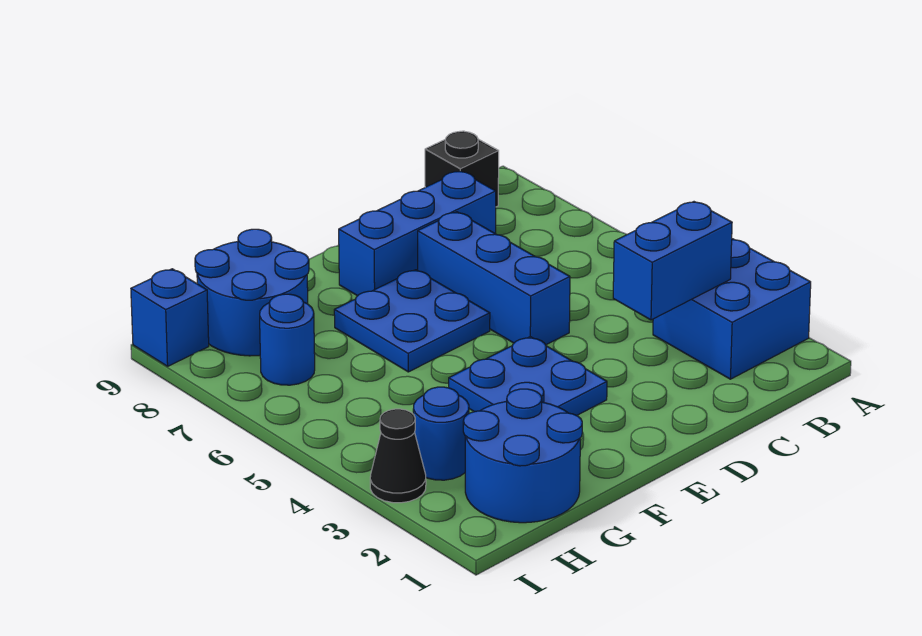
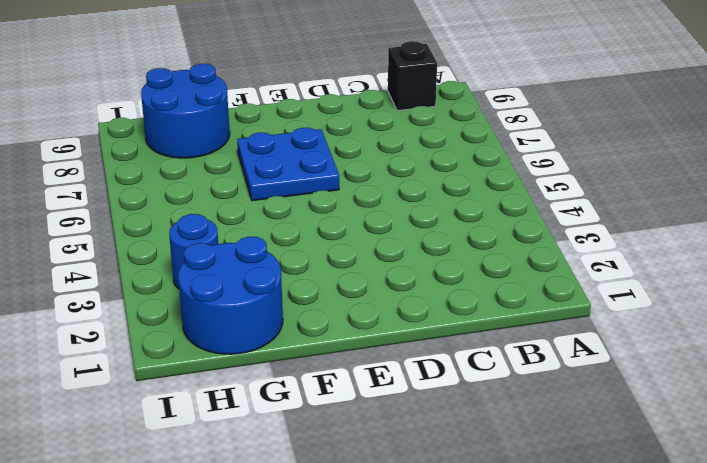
none -> blue 2x2 brick [653,239,811,379]
none -> blue 1x3 brick [339,171,496,296]
none -> blue 1x3 brick [418,212,570,345]

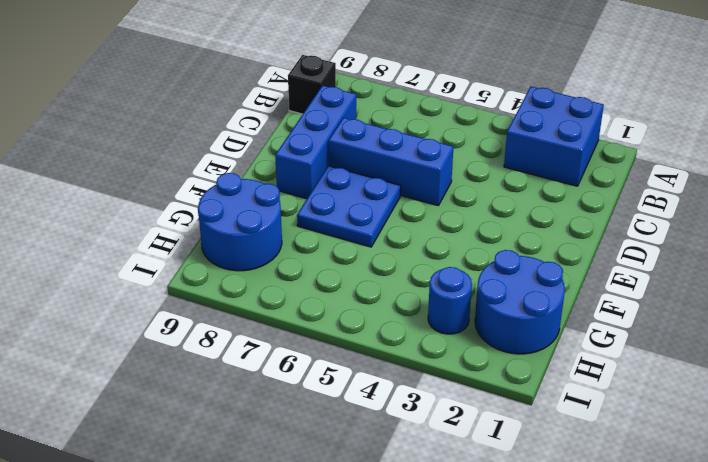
none -> blue 2x2 plate [449,337,607,416]
none -> blue 1x1 round brick [260,294,315,385]
none -> black 1x1 cone [370,409,426,503]

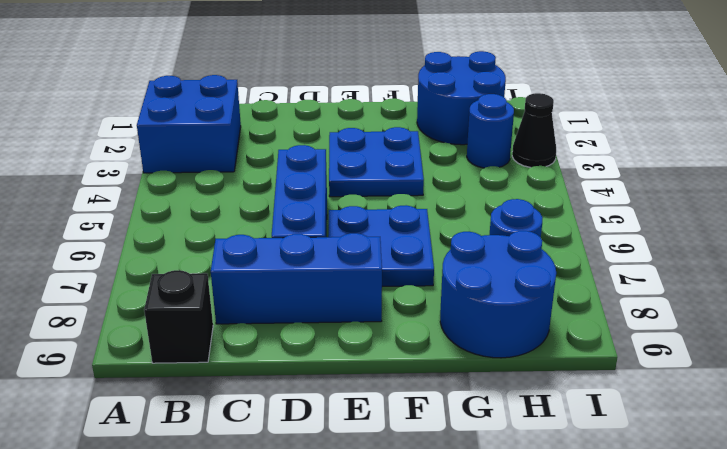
none -> blue 1x1 brick [131,269,209,366]
none -> blue 1x2 brick [613,202,732,320]

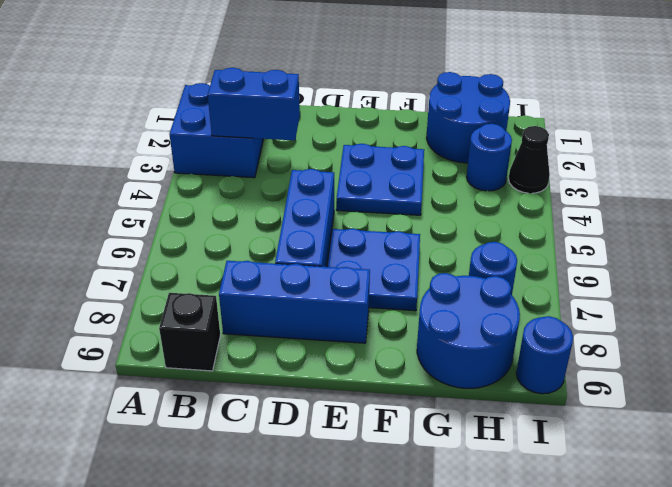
blue 1x1 round brick [516,316,573,394] -> blue 1x1 brick [131,269,209,366]

